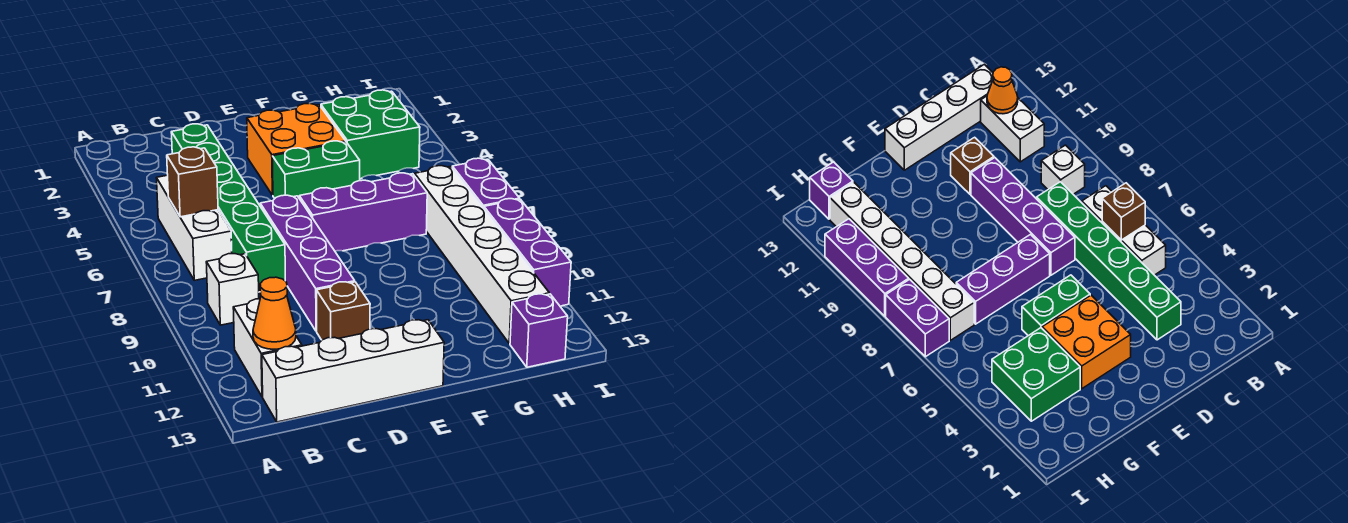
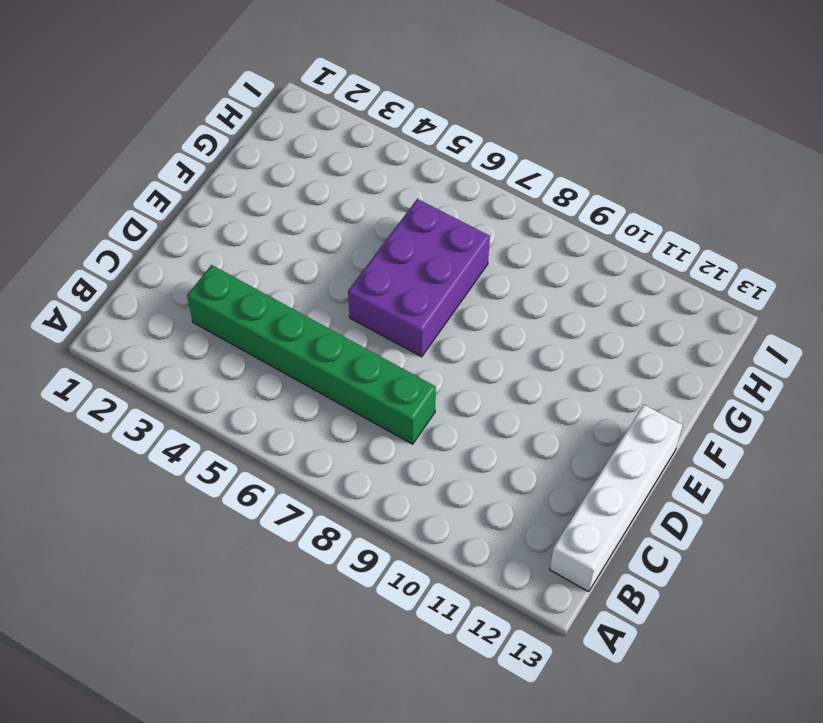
purple 2x3 brick [348,199,490,357] -> purple 1x3 brick [299,173,427,251]
none -> white 1x3 brick [156,175,232,280]
none -> white 1x1 brick [206,254,259,325]
none -> white 1x2 brick [233,299,302,397]

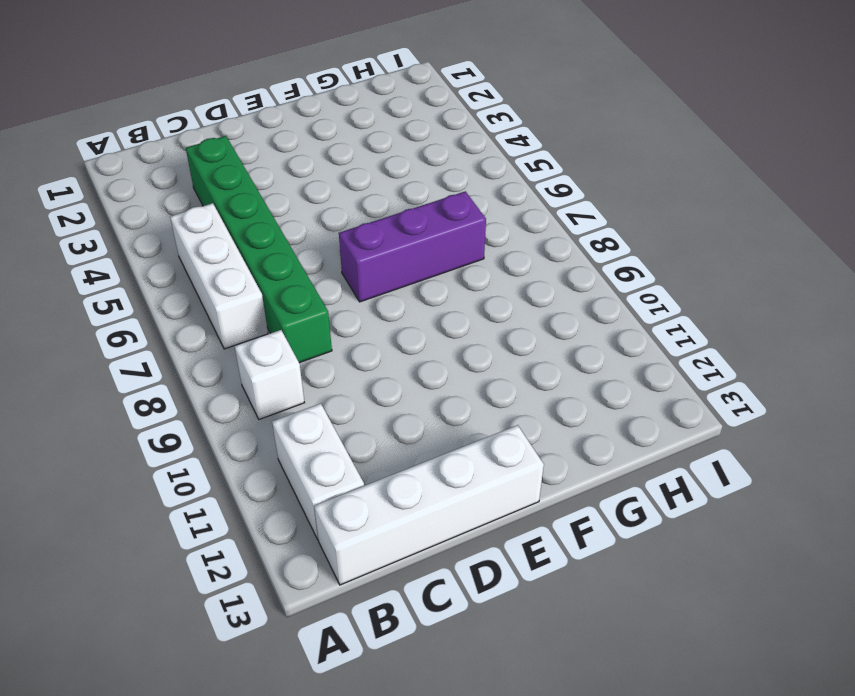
none -> purple 1x4 brick [260,195,355,331]
none -> brown 1x1 brick [316,282,370,340]
none -> orange 2x2 brick [247,103,346,195]

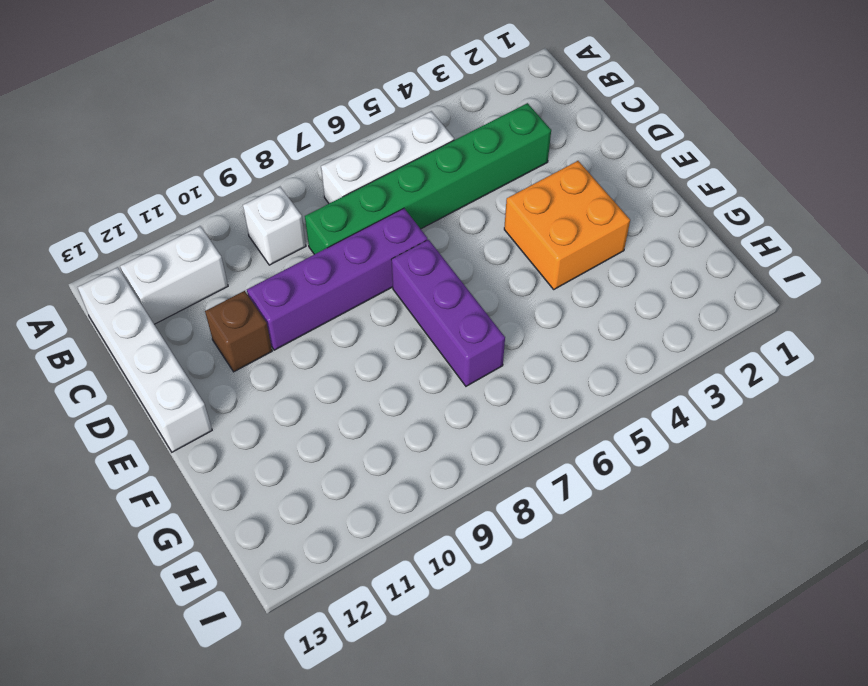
none -> green 1x2 brick [272,141,360,199]
none -> green 2x2 brick [321,90,420,179]
none -> white 1x6 brick [415,166,549,344]

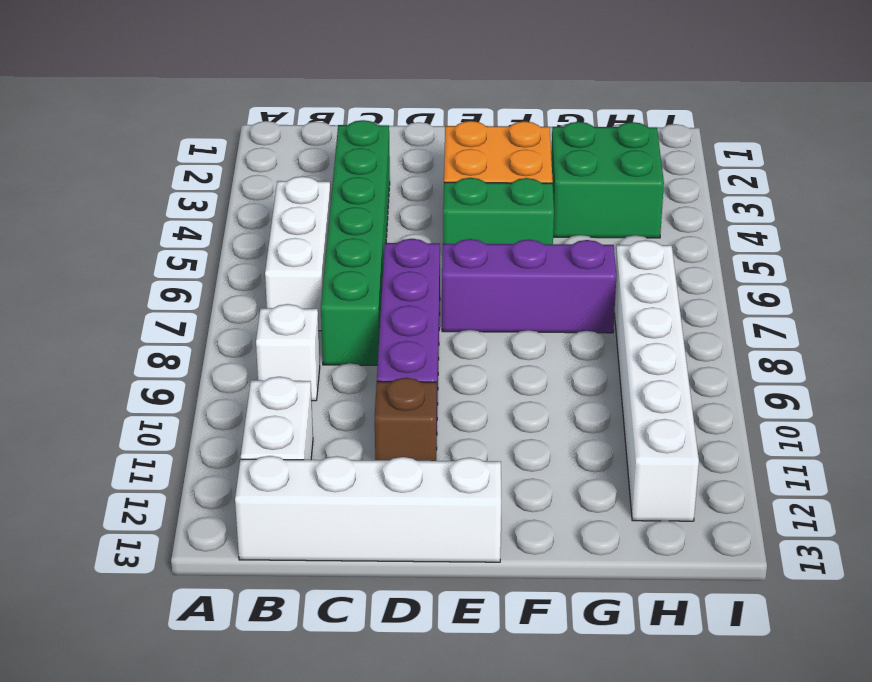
none -> purple 1x1 brick [510,294,568,367]
none -> purple 1x2 brick [452,158,520,208]
none -> purple 1x3 brick [484,199,571,306]

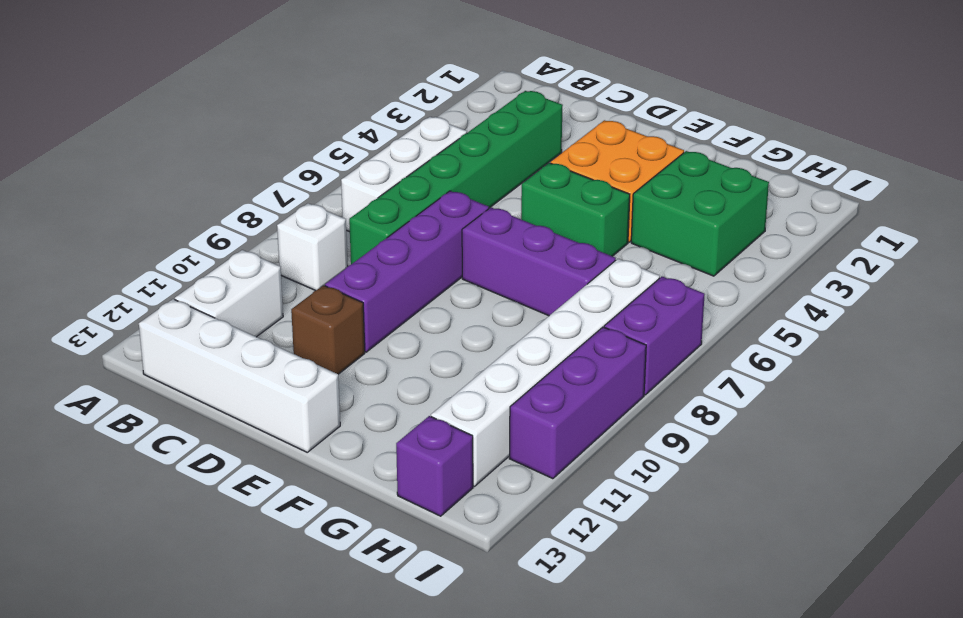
none -> brown 1x1 brick [167,147,218,217]
none -> orange 1x1 cone [253,277,296,349]

